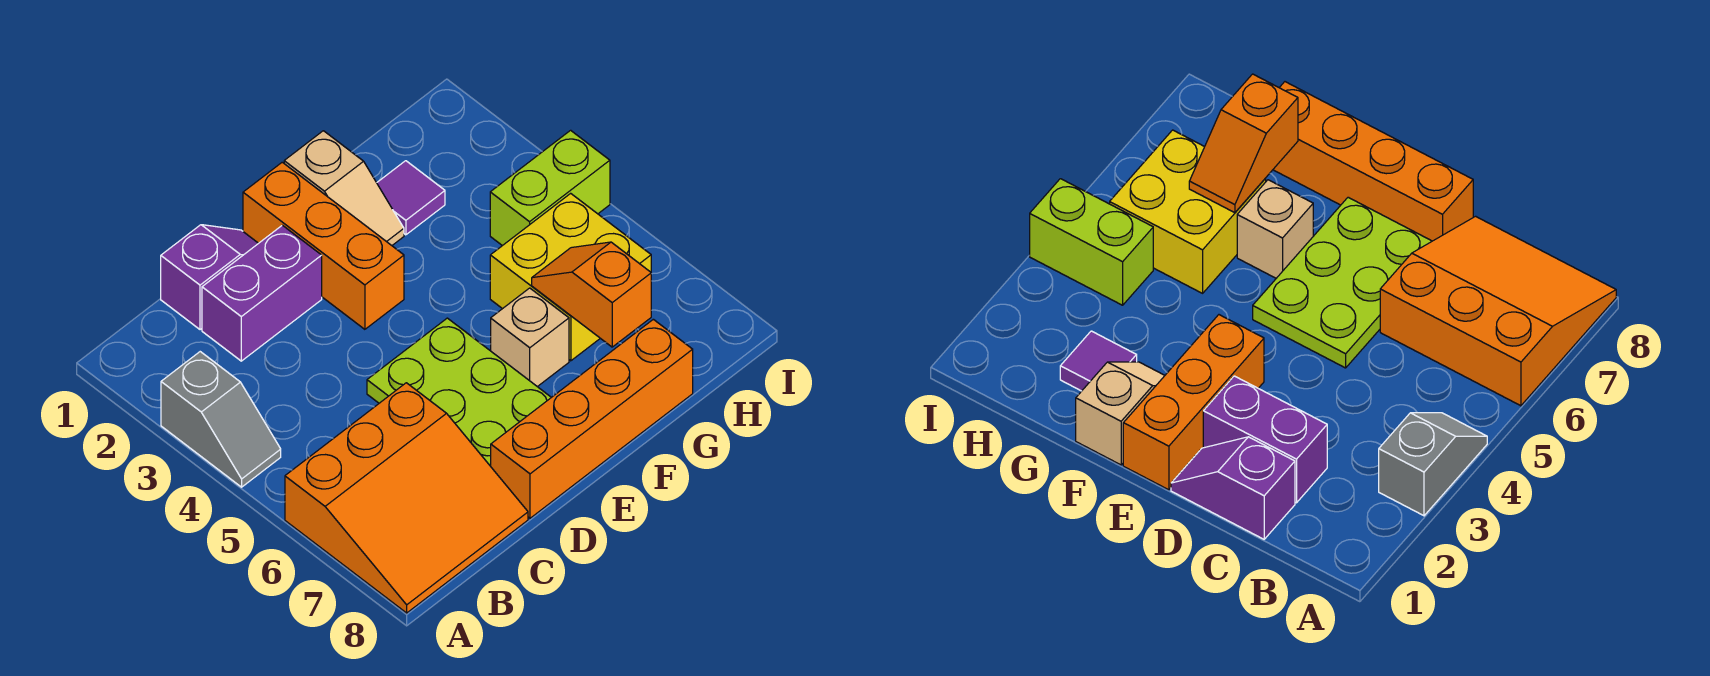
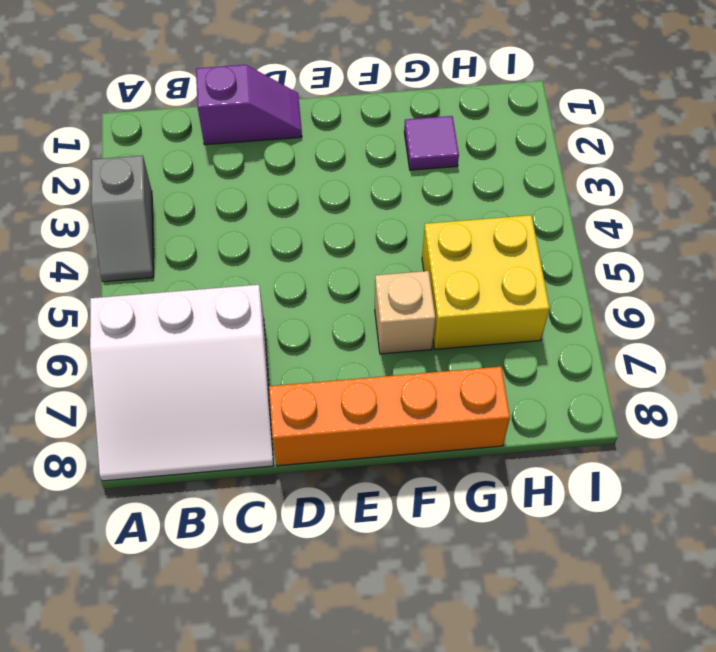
white 3x3 slope [90,285,274,481] -> orange 3x3 slope [285,383,528,613]
none -> purple 1x2 brick [202,225,322,361]
none -> lime 2x3 plate [367,318,551,466]
none -> orange 1x3 brick [243,162,404,329]

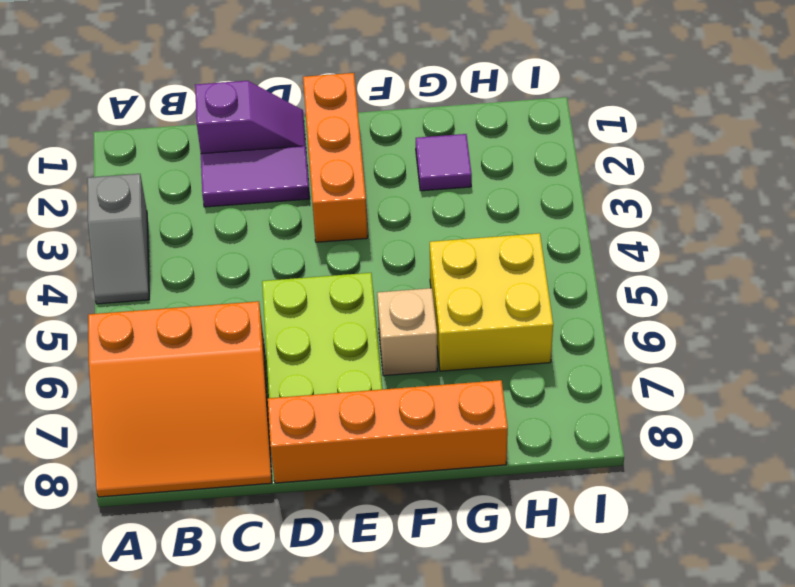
purple 1x2 tile [201,146,310,207] -> purple 1x2 brick [202,225,322,361]
none -> tan 1x2 slope [284,131,404,245]
none -> lime 1x2 brick [490,130,610,246]
none -> orange 1x2 slope [532,242,651,347]

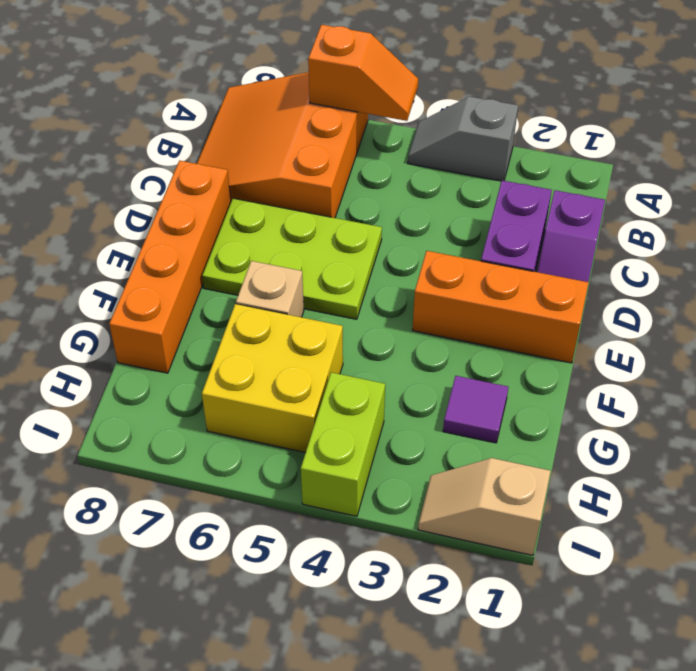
orange 1x2 slope [308,25,418,121] -> orange 1x2 slope moved to [532,242,651,347]
tan 1x2 slope [418,458,551,555] -> tan 1x2 slope moved to [284,131,404,245]

